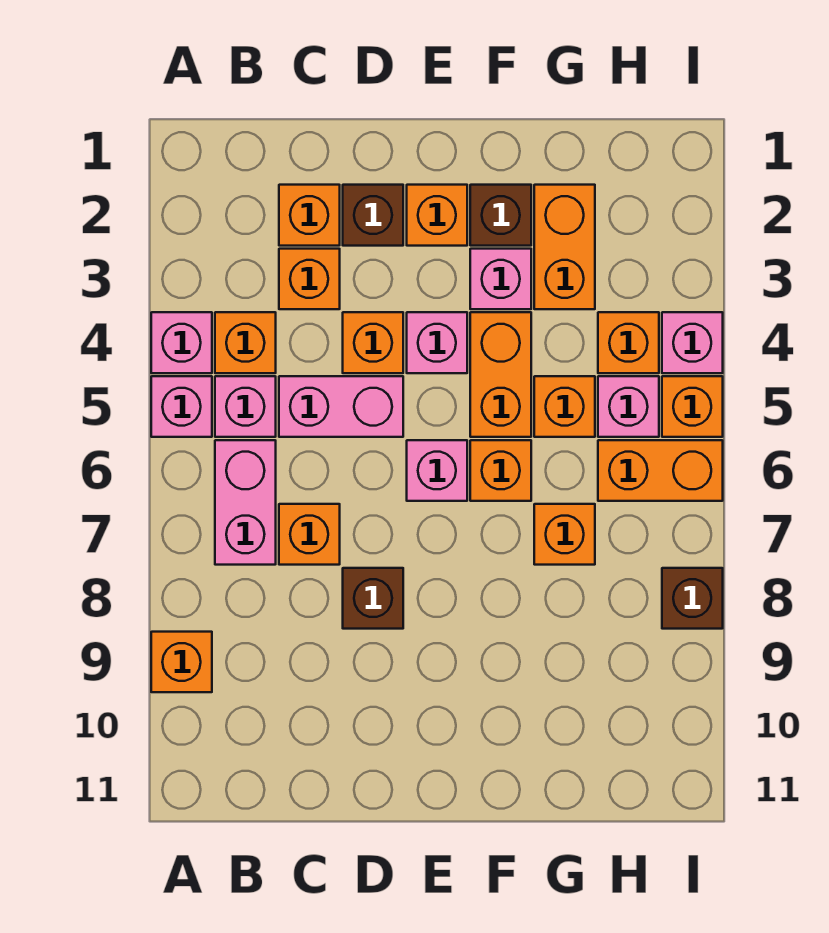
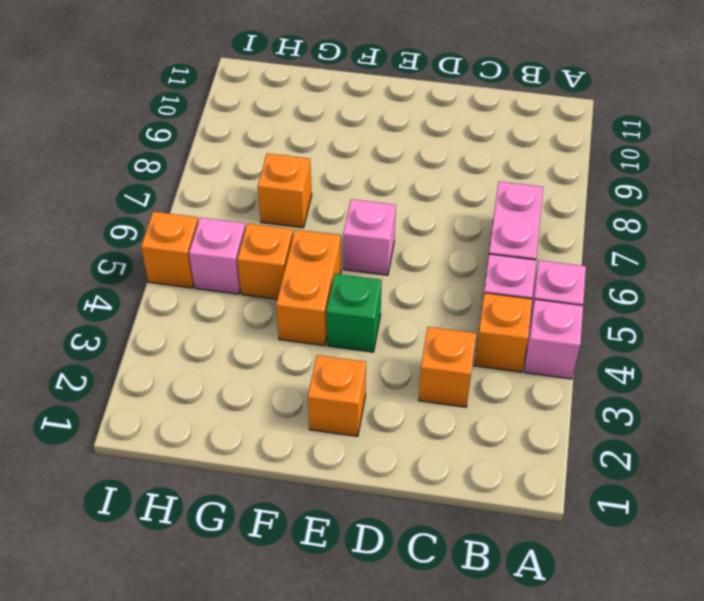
green 1x1 brick [326,274,382,352] -> pink 1x1 brick [407,312,467,373]
none -> orange 1x1 brick [151,632,212,692]
none -> orange 1x1 brick [279,185,340,246]
none -> pink 1x2 brick [279,376,403,437]

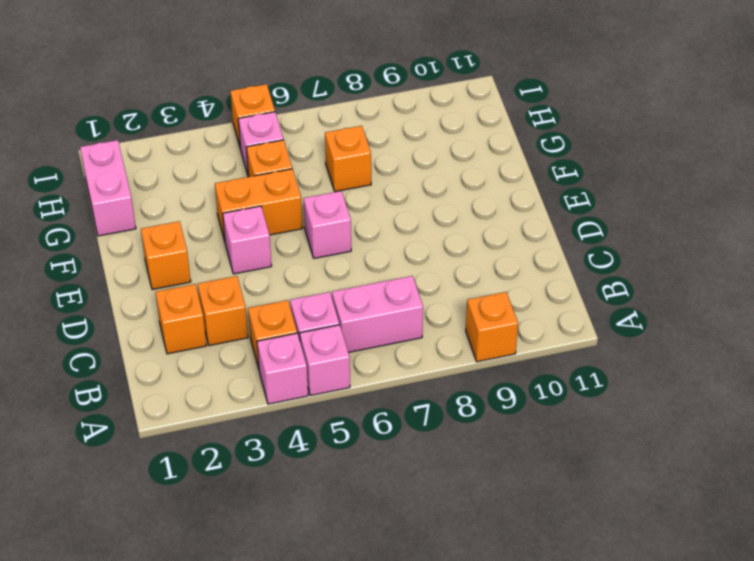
pink 1x2 brick [80,140,136,236] -> pink 1x2 brick moved to [279,376,403,437]
none -> orange 1x1 brick [279,504,340,565]
none -> brown 1x1 brick [343,185,403,246]
none -> orange 1x1 brick [343,312,403,373]

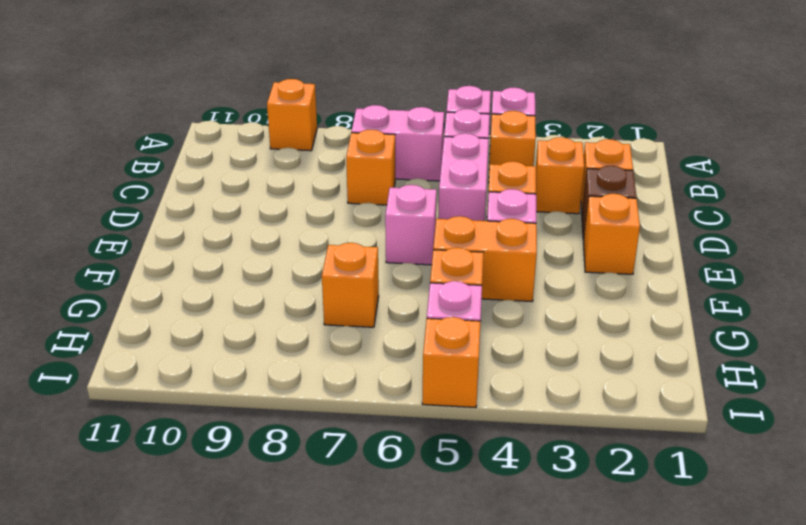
none -> brown 1x1 brick [343,568,403,629]
none -> brown 1x1 brick [470,185,531,246]
none -> pink 1x1 brick [470,249,531,309]

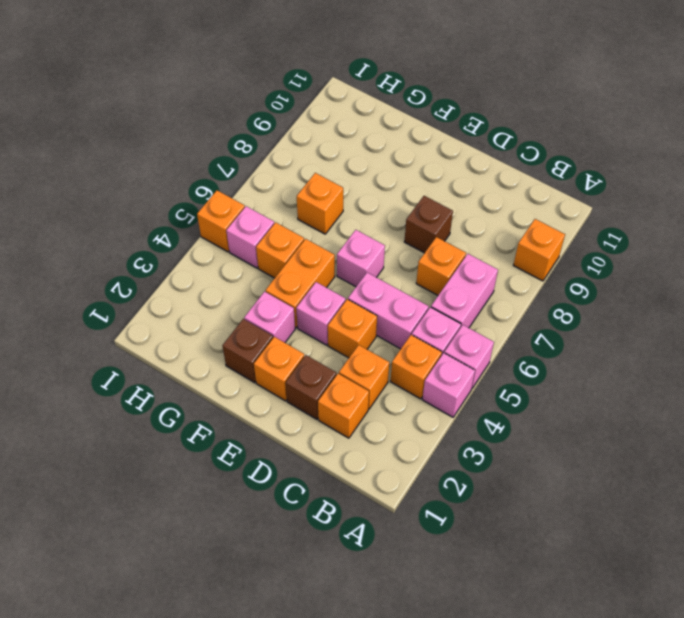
none -> orange 1x1 brick [470,440,531,501]
none -> orange 1x2 brick [534,185,595,309]
none -> orange 1x1 brick [598,312,659,373]

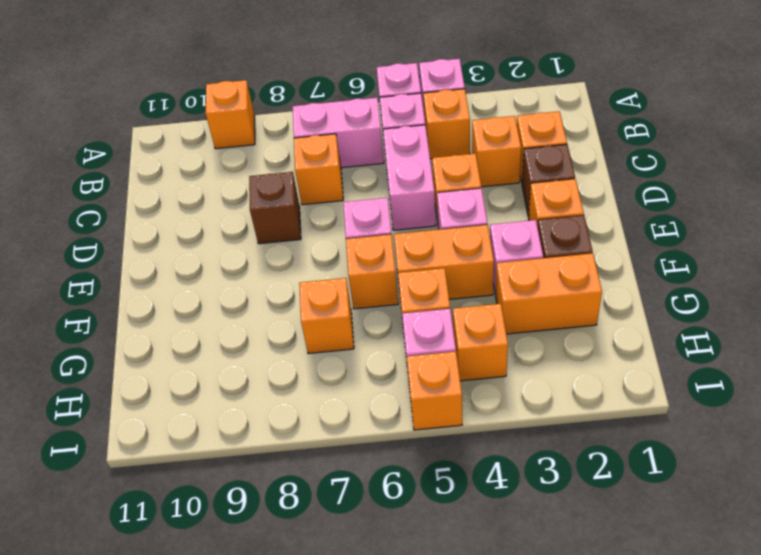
none -> orange 1x2 brick [598,440,723,501]
none -> pink 1x1 brick [662,312,723,373]
none -> brown 1x1 brick [662,568,723,629]

